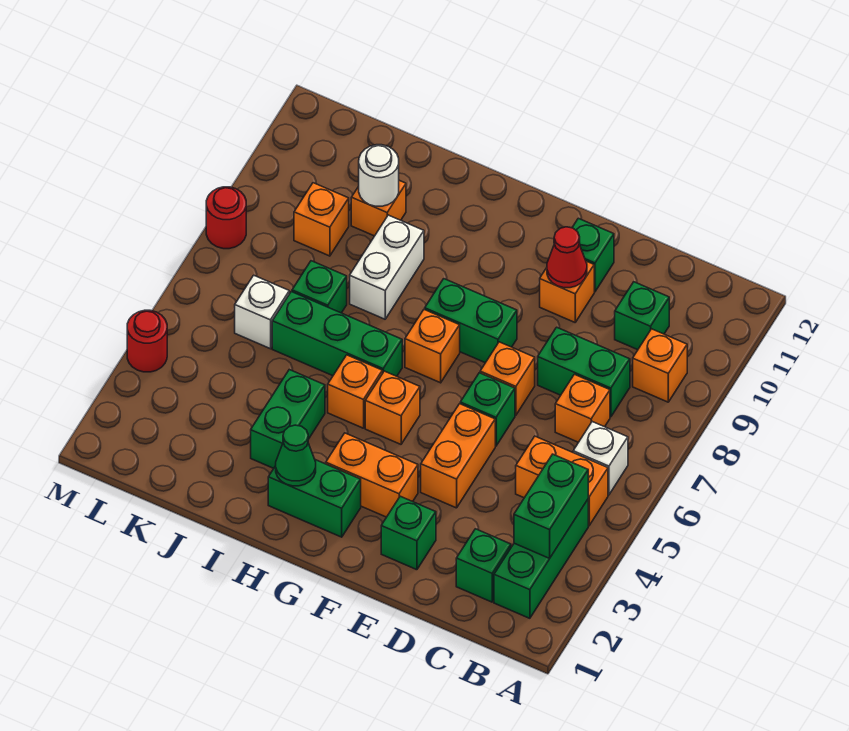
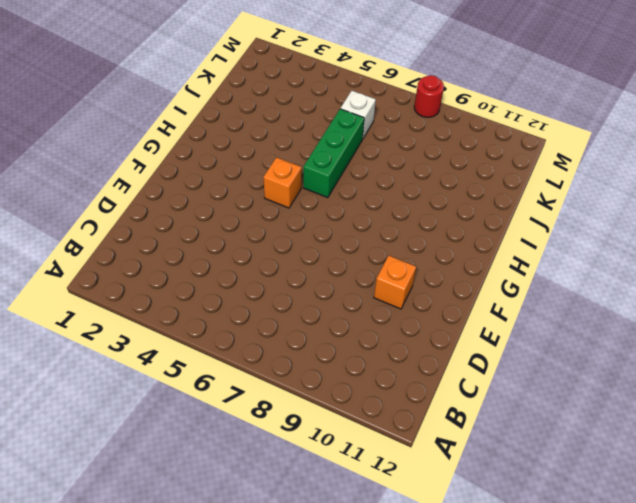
none -> green 1x3 brick [494,500,588,618]
none -> orange 1x2 brick [516,436,608,526]
none -> white 1x1 brick [573,422,628,495]
none -> orange 1x1 brick [633,329,687,402]

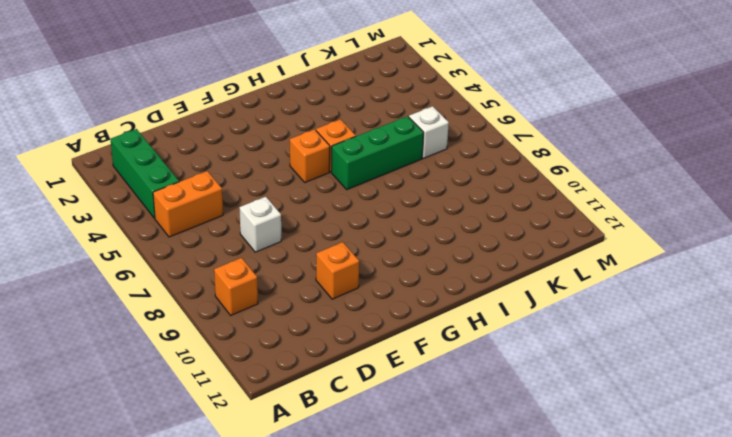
white 1x1 brick [239,197,281,252] -> white 1x1 brick moved to [573,422,628,495]
none -> green 1x1 brick [456,529,511,602]
none -> orange 1x1 brick [555,374,610,442]
none -> green 1x2 brick [538,327,630,417]
none -> green 1x1 brick [615,282,669,350]

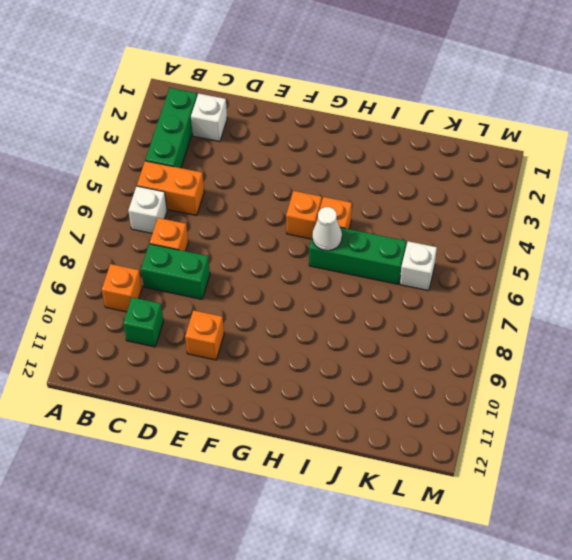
white 1x1 brick [191,93,227,142] -> green 1x1 brick [456,529,511,602]
white 1x1 cone [312,207,342,251] -> none
none -> green 1x1 brick [381,496,436,570]
none -> orange 1x2 brick [421,404,495,508]
none -> green 1x1 brick [460,373,515,446]
none -> orange 1x1 brick [480,342,535,415]

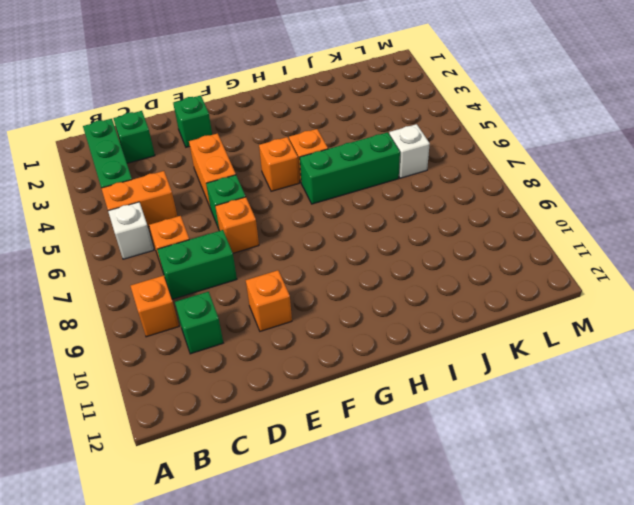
none -> green 1x1 brick [572,218,614,292]
none -> orange 1x2 brick [326,433,418,517]
none -> green 1x2 brick [425,279,517,363]
none -> green 1x2 brick [268,460,361,537]

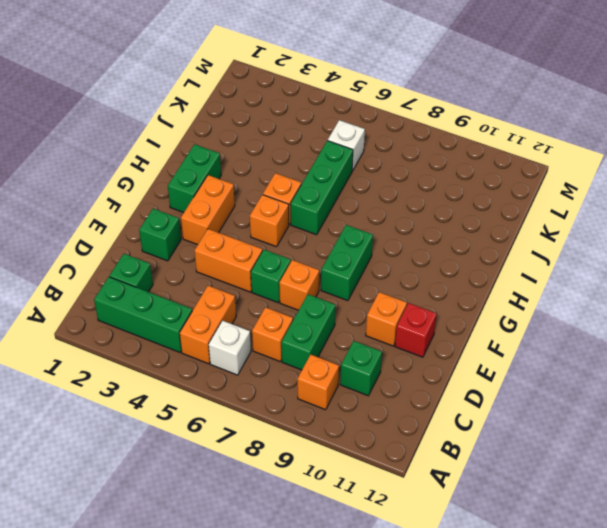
red 1x1 brick [395,303,437,357] -> green 1x1 brick [572,218,614,292]
none -> orange 1x1 brick [405,309,460,383]
none -> green 1x2 brick [251,370,325,468]
none -> white 1x2 brick [350,215,424,319]
none -> green 1x1 brick [292,261,347,313]

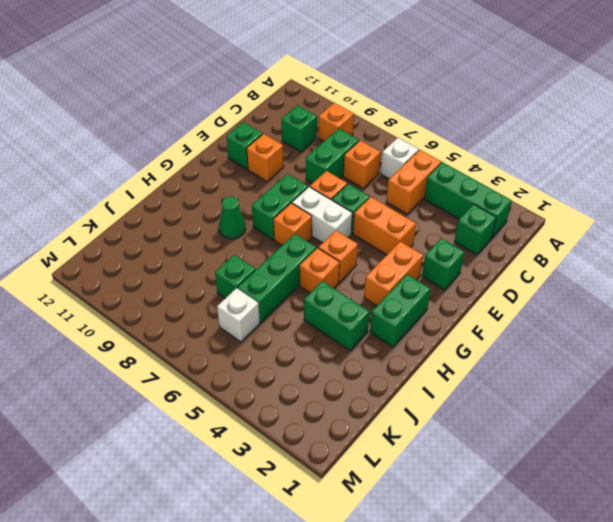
white 1x2 brick [292,187,352,243] -> white 1x2 brick moved to [350,215,424,319]
green 1x1 cone [219,196,246,239] -> green 1x1 cone moved to [276,425,316,486]
none -> orange 1x1 brick [351,180,406,236]
none -> orange 1x1 brick [294,183,349,256]
none -> red 1x1 round brick [127,310,167,372]
none -> red 1x1 round brick [206,187,246,249]

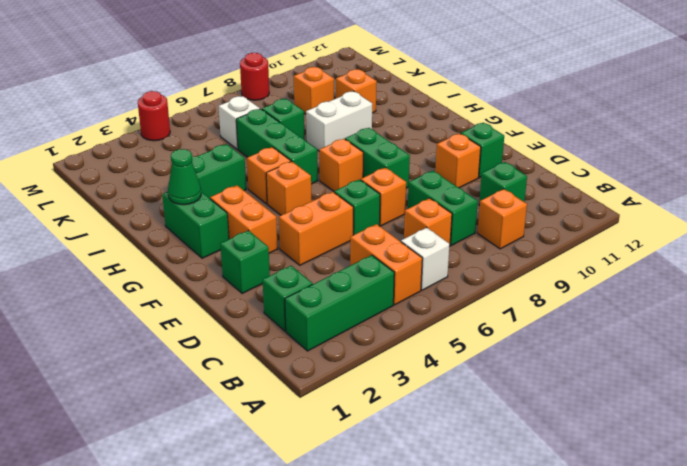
none -> green 1x2 brick [514,454,588,558]
none -> red 1x1 cone [547,227,587,288]
none -> white 1x1 round brick [359,145,399,206]

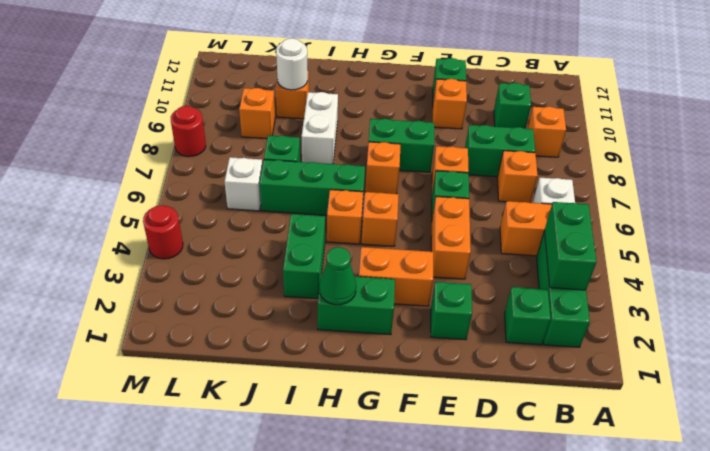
none -> red 1x1 cone [547,227,587,288]

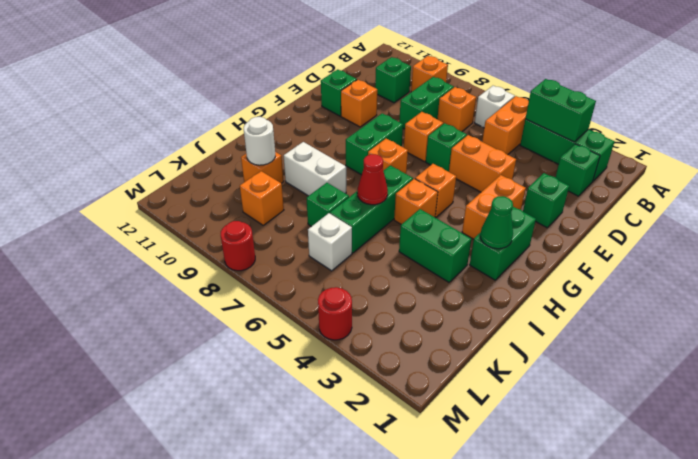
red 1x1 cone [357,154,388,205] -> red 1x1 cone moved to [547,227,587,288]

